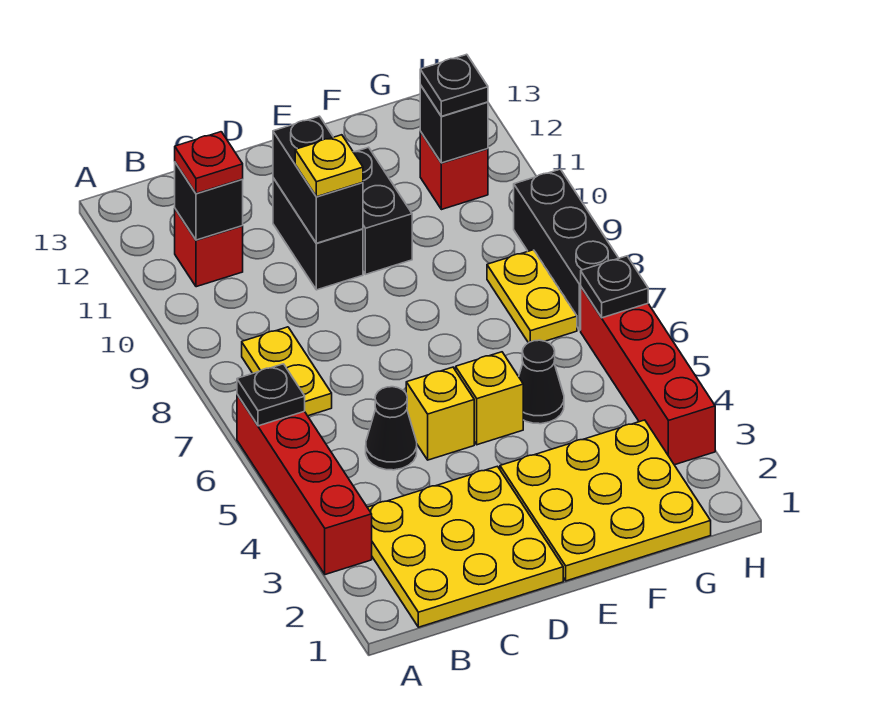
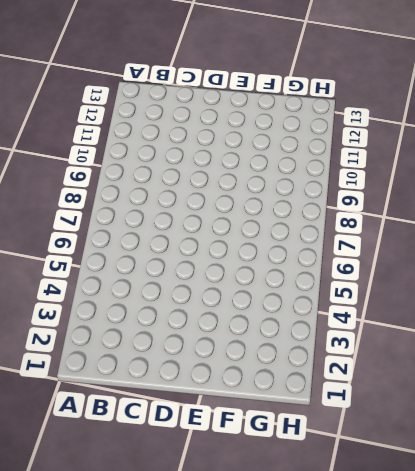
none -> red 1x4 brick [237,395,372,575]
none -> yellow 3x3 plate [367,466,563,627]
none -> yellow 1x2 plate [242,327,332,416]

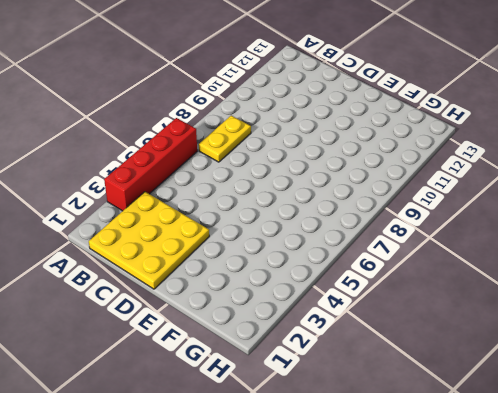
none -> red 1x1 brick [175,209,243,287]
none -> black 1x1 cone [366,387,417,470]
none -> yellow 1x1 brick [406,367,474,460]

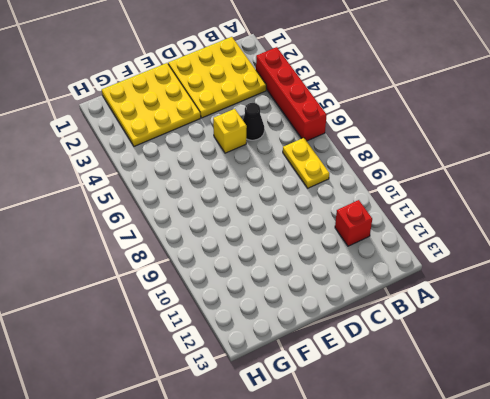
none -> black 1x2 brick [273,178,363,290]
none -> yellow 1x1 brick [456,352,523,445]
none -> black 1x2 brick [354,147,412,274]

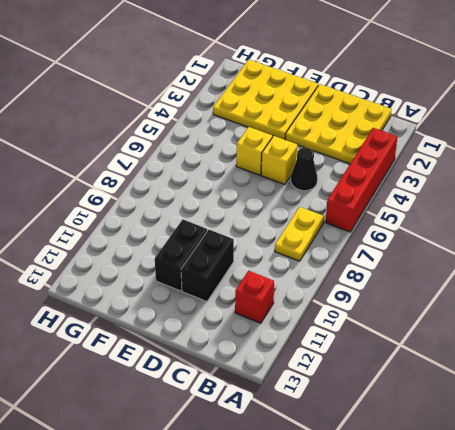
none -> black 1x1 cone [519,340,564,424]
none -> yellow 1x2 plate [487,250,577,343]
none -> red 1x1 brick [420,131,488,210]

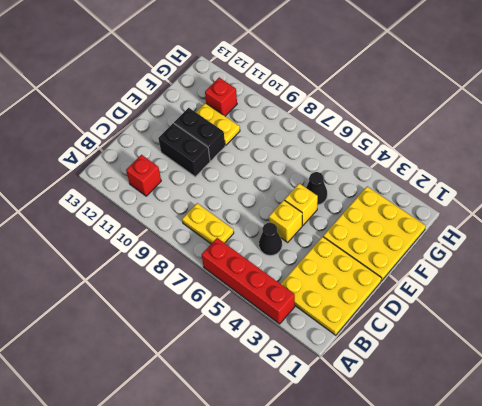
yellow 1x2 plate [196,103,240,145] -> yellow 1x2 plate moved to [487,250,577,343]
none -> red 1x4 brick [581,287,715,465]
none -> black 1x3 brick [514,169,619,330]
none -> black 1x1 plate [237,364,305,426]

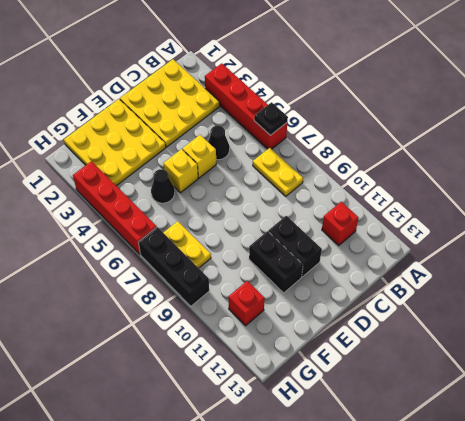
none -> black 1x1 brick [175,163,243,240]
none -> black 1x2 brick [273,116,363,243]
none -> black 1x1 brick [420,85,488,163]

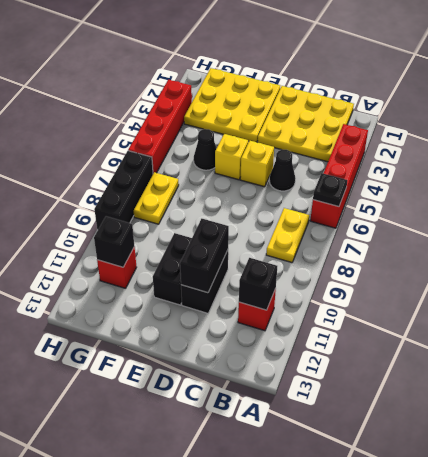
none -> black 1x1 plate [581,256,648,318]
none -> red 1x1 plate [175,132,243,194]
none -> yellow 1x1 plate [295,135,363,197]

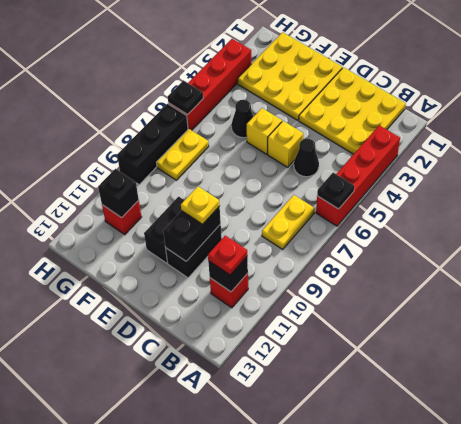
none -> black 1x1 plate [420,54,488,116]

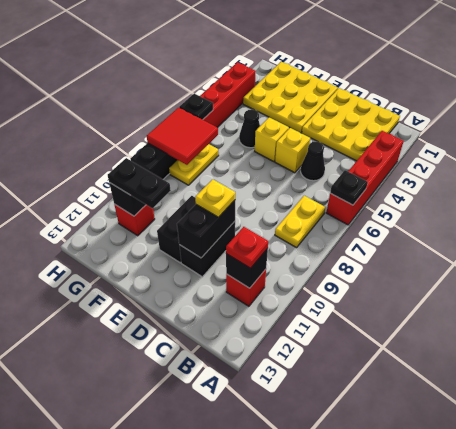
black 1x2 plate [108,158,171,208] -> black 1x1 plate [420,54,488,116]
red 2x2 tile [147,107,218,165] -> none

